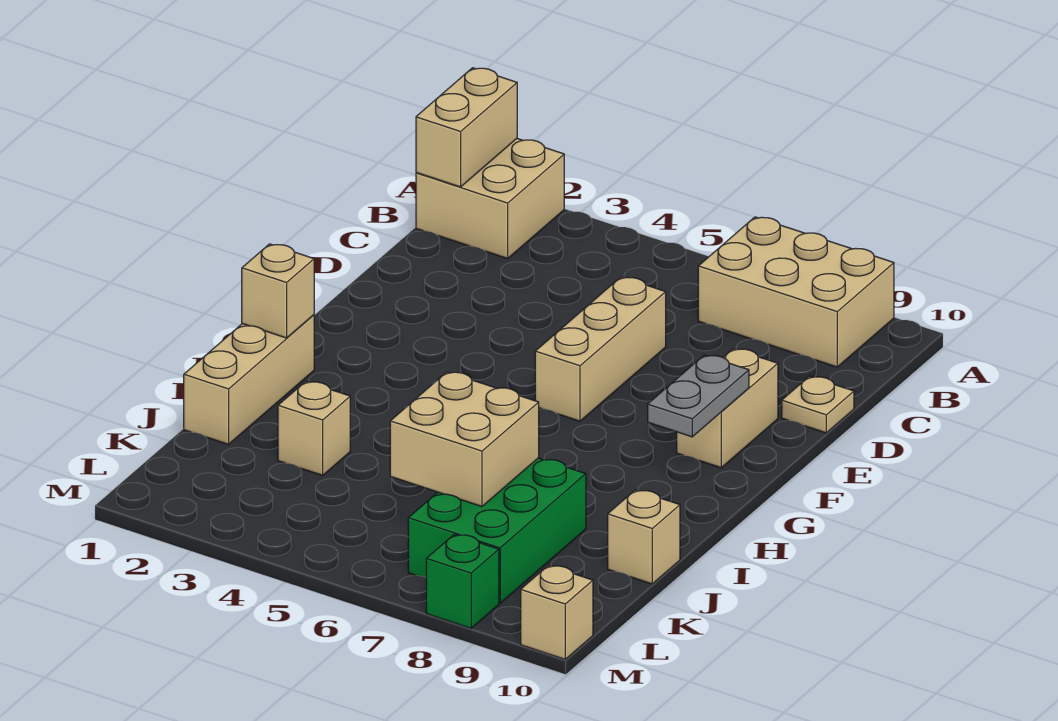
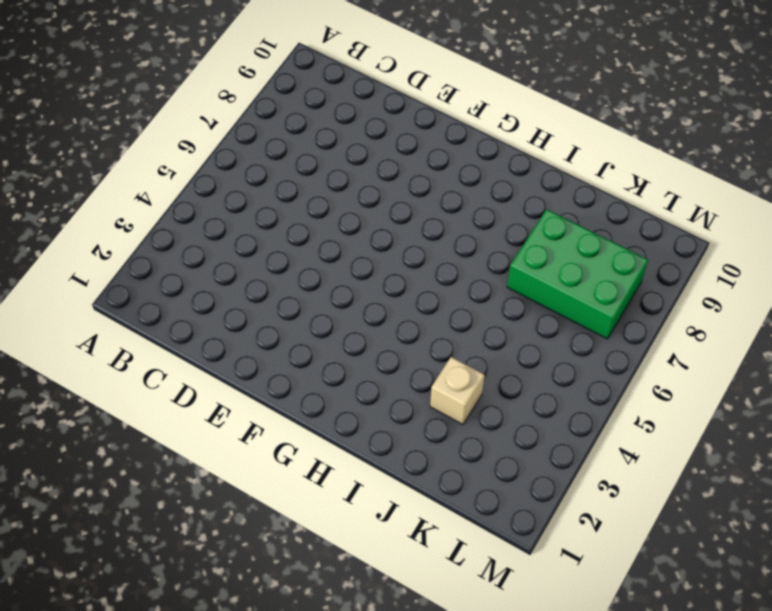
none -> tan 2x2 brick [416,139,564,258]
none -> tan 2x3 brick [698,217,894,367]
none -> tan 1x3 brick [535,277,666,421]

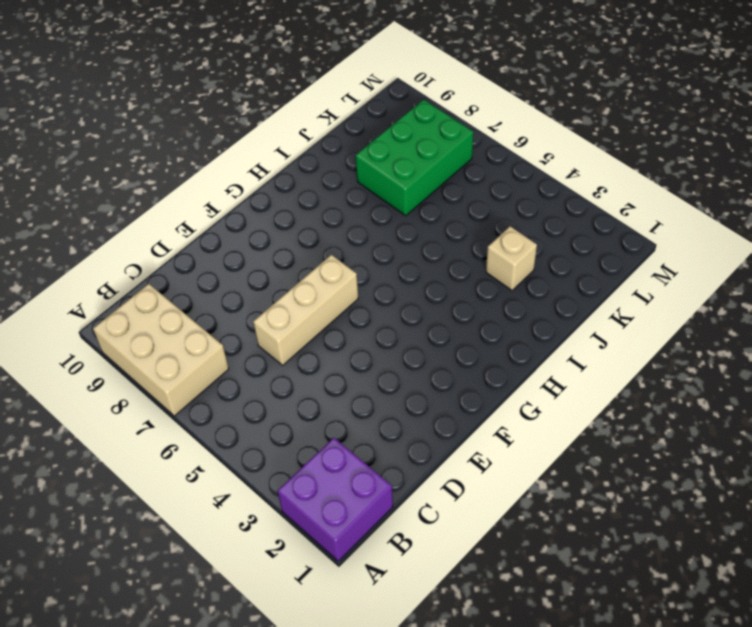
purple 2x2 brick [277,438,393,561] -> tan 2x2 brick [416,139,564,258]
none -> tan 1x1 plate [782,376,854,433]
none -> tan 1x2 brick [677,349,778,468]
none -> tan 1x3 brick [184,315,314,444]

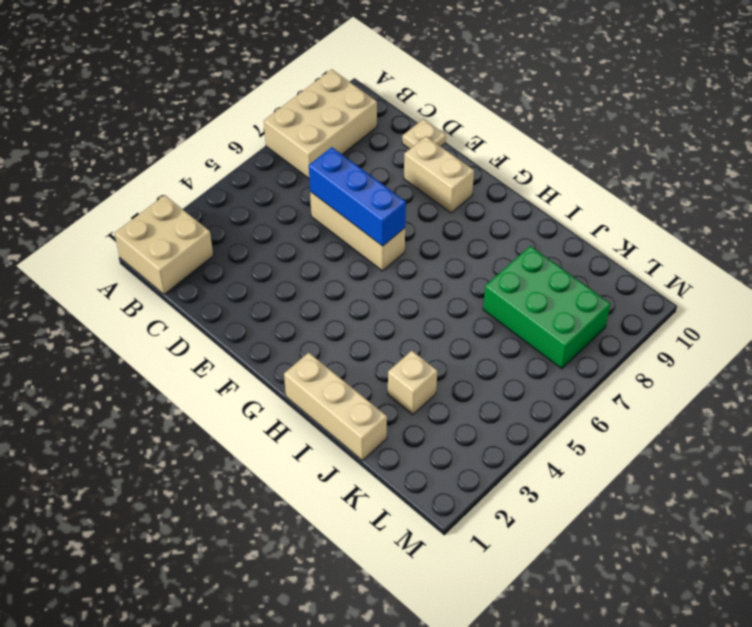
blue 1x3 brick [309,147,406,246] -> none
none -> tan 1x1 brick [608,490,680,584]
none -> green 1x1 brick [426,535,499,628]
none -> tan 1x1 brick [521,565,593,659]

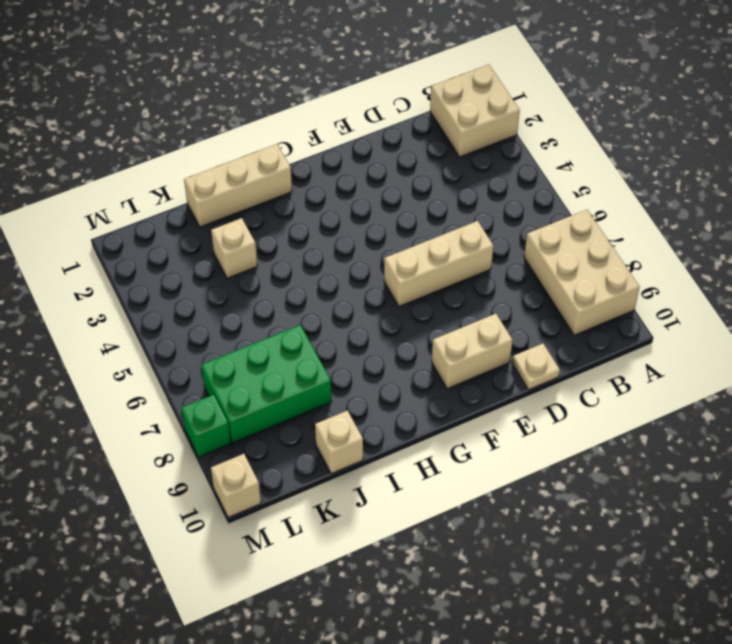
none -> tan 1x2 brick [416,68,517,187]
none -> grey 1x2 plate [648,355,749,437]
none -> tan 1x1 brick [242,244,314,338]

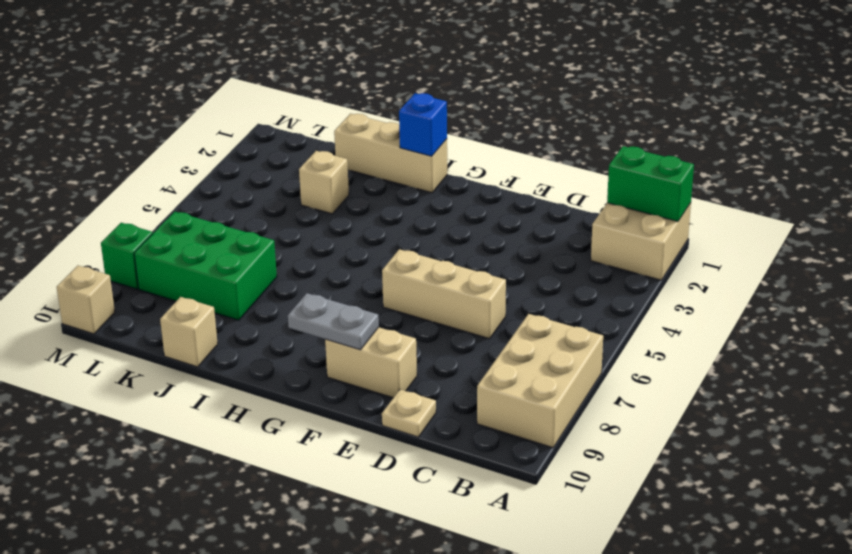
green 1x2 brick [607,146,694,221] -> tan 1x2 brick [416,68,517,187]
blue 1x1 brick [399,93,447,156] -> tan 1x1 brick [242,244,314,338]
none -> tan 2x2 brick [390,372,539,506]

